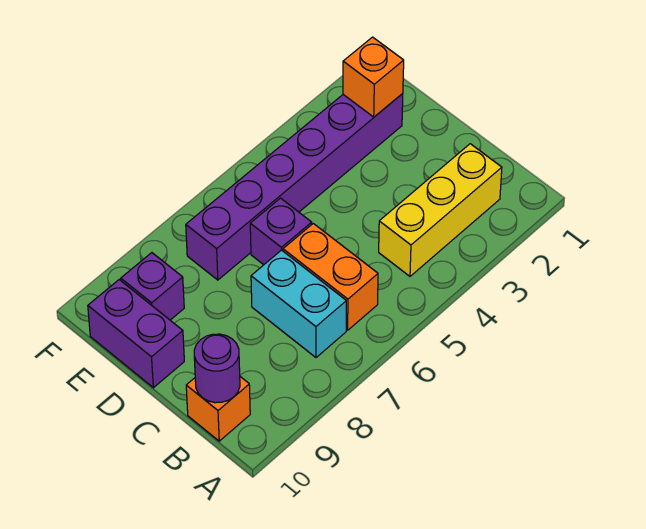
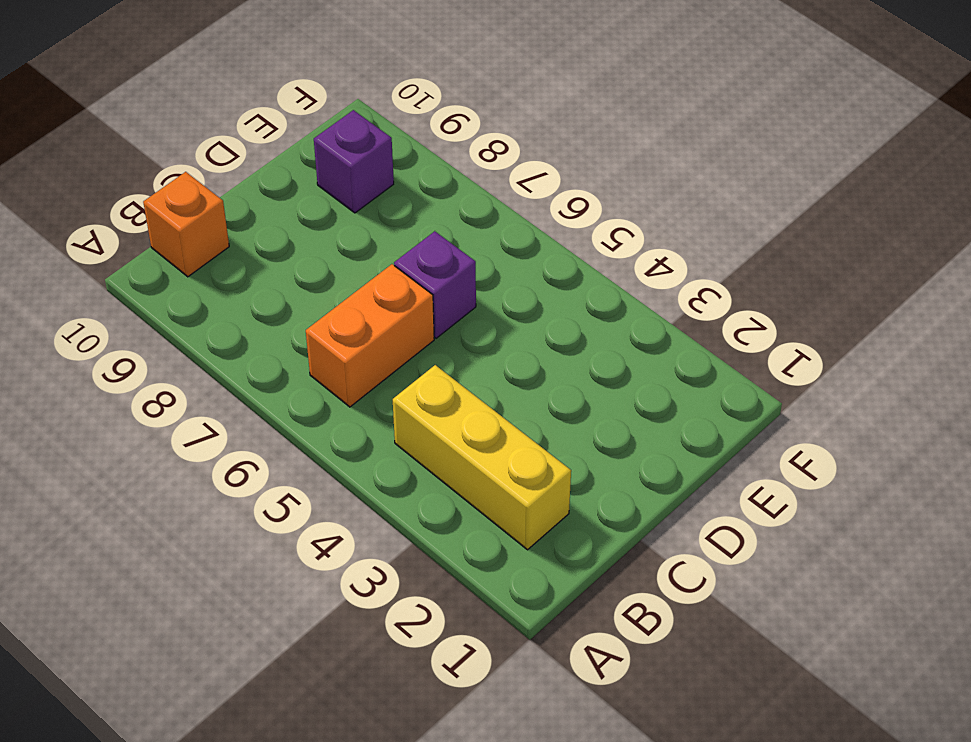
none -> cyan 1x2 brick [251,250,346,357]
none -> purple 1x2 brick [88,280,184,388]

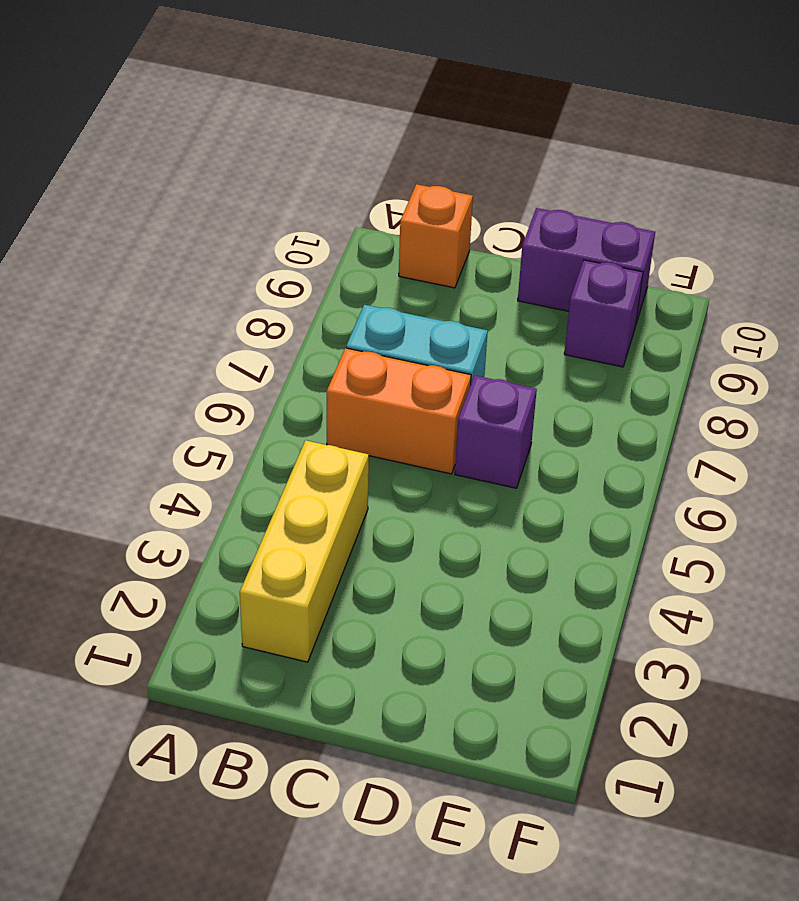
none -> purple 1x6 brick [186,93,403,280]
none -> purple 1x1 round brick [194,334,240,403]

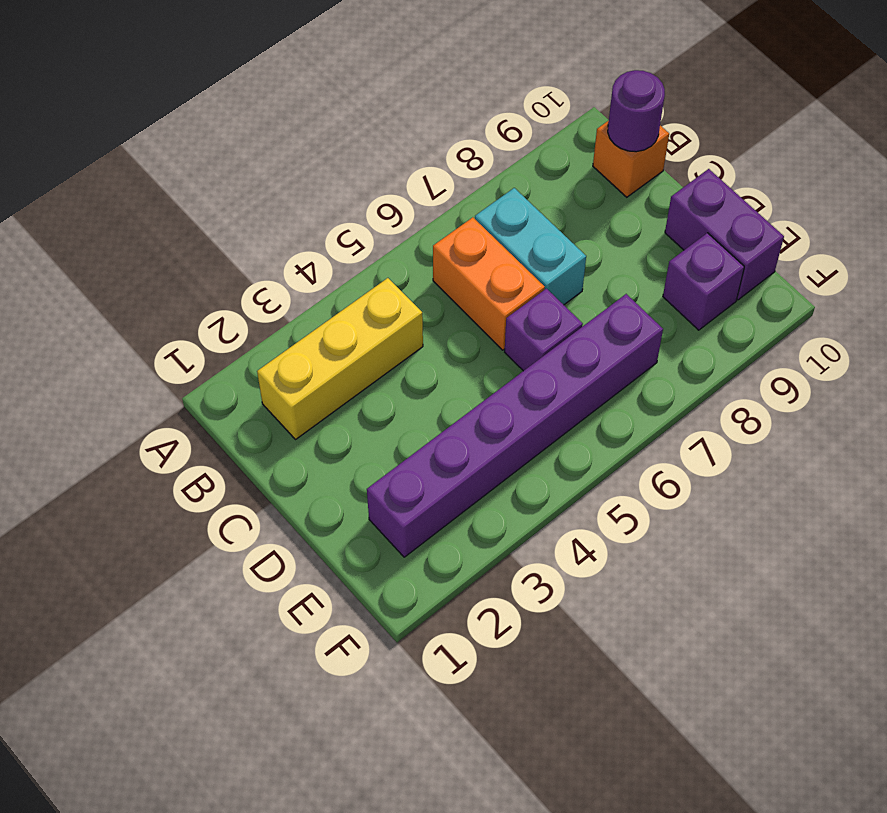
none -> orange 1x1 brick [343,37,404,117]

